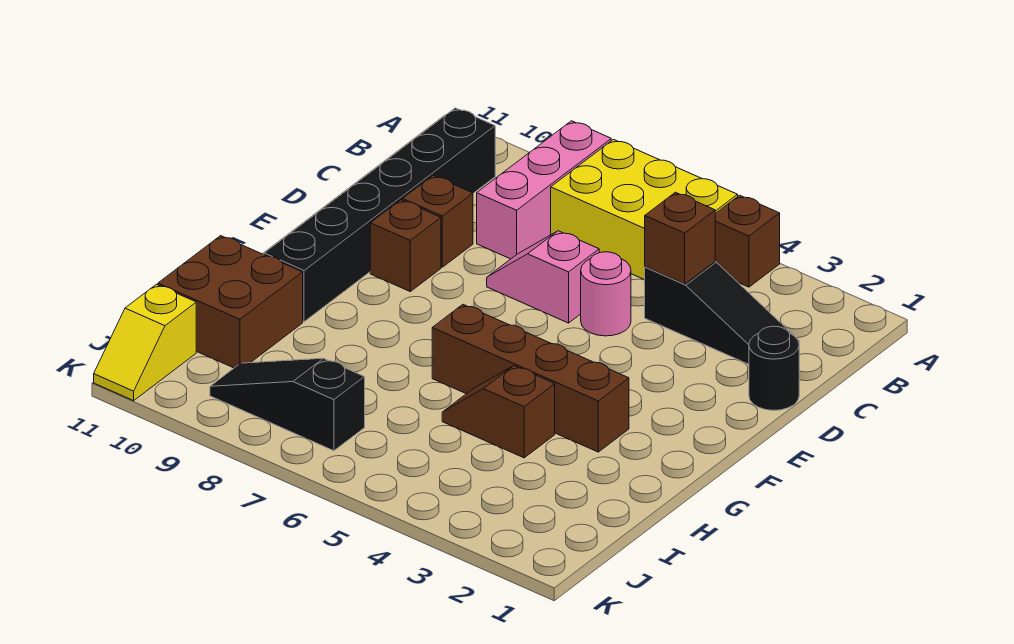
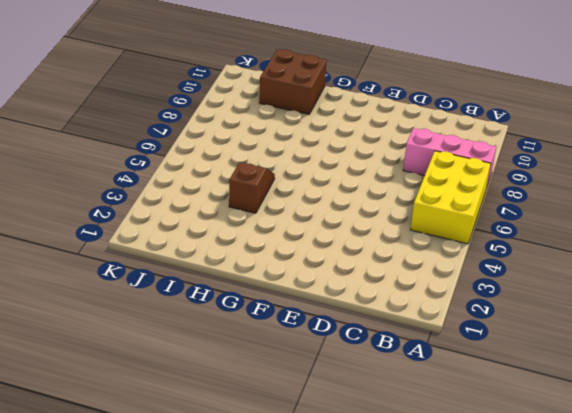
none -> brown 1x1 brick [715,195,780,287]
none -> black 1x6 brick [264,108,495,322]
none -> black 1x3 slope [645,262,799,364]

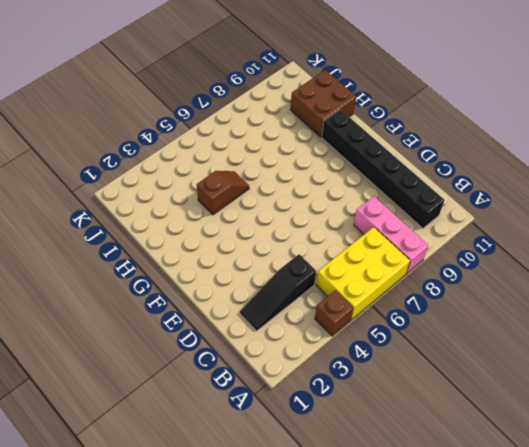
none -> black 1x1 round brick [749,326,799,410]
none -> pink 1x1 round brick [581,252,631,336]
none -> pink 1x2 slope [487,231,599,323]

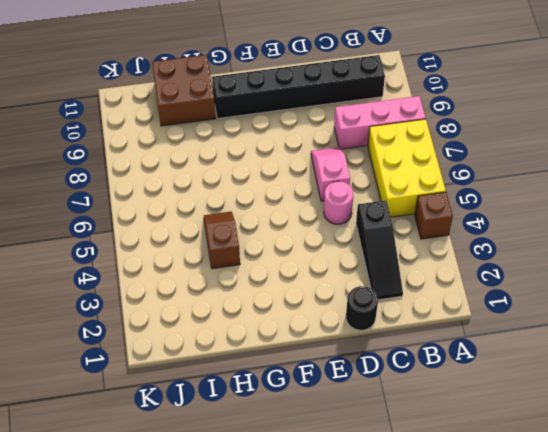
none -> brown 1x1 brick [402,175,473,267]
none -> brown 1x1 brick [370,200,441,291]
none -> brown 1x4 brick [432,305,629,452]

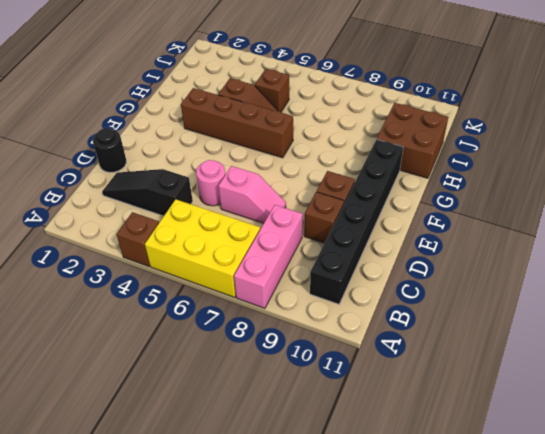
brown 1x1 brick [255,69,289,112] -> brown 1x1 brick moved to [645,192,715,284]
none -> black 1x3 slope [210,358,365,451]
none -> yellow 1x2 slope [94,284,196,401]

